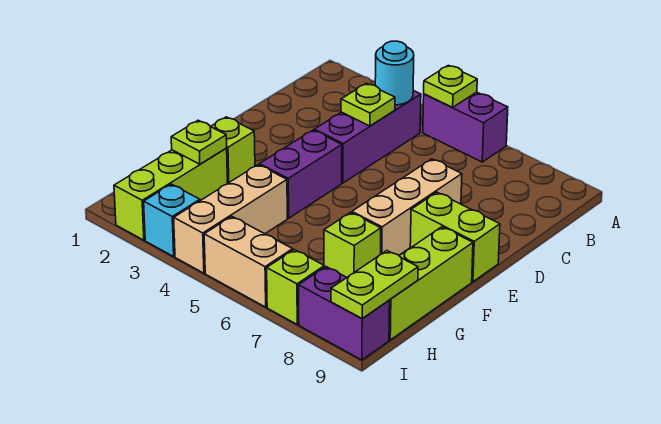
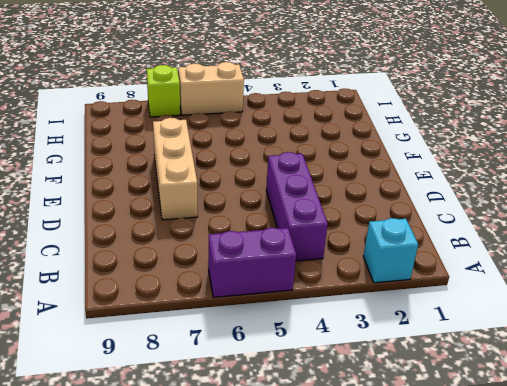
cyan 1x1 brick [363,218,418,283] -> cyan 1x1 brick moved to [144,184,200,257]
none -> purple 1x2 brick [259,130,342,218]
none -> lime 1x2 brick [410,192,500,282]
none -> lime 1x1 brick [211,117,255,183]

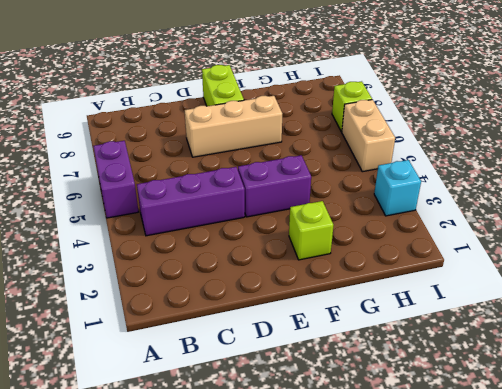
none -> lime 1x3 brick [389,227,473,340]
none -> lime 1x3 brick [114,148,228,240]
none -> tan 1x3 brick [174,165,287,273]

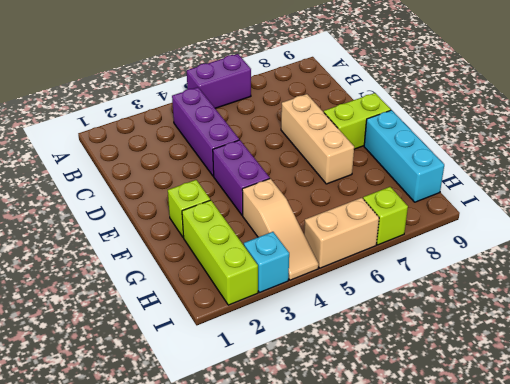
cyan 1x3 brick [364,110,444,202] -> lime 1x3 brick [389,227,473,340]
tan 1x3 slope [242,179,319,280] -> tan 1x3 brick [174,165,287,273]
none -> lime 1x1 brick [324,212,381,277]
none -> purple 1x2 brick [299,267,390,360]
none -> lime 1x1 plate [424,65,477,107]

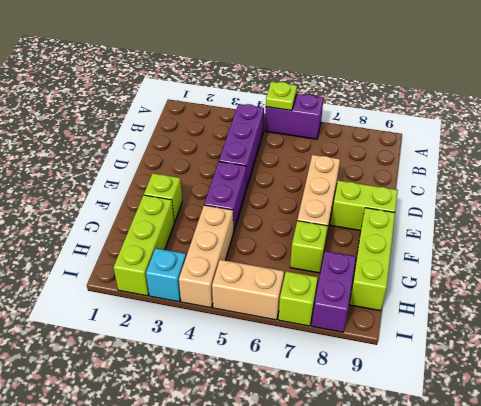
purple 1x2 brick [312,251,356,332] -> purple 1x2 brick turned to [299,267,390,360]
none -> cyan 1x1 round brick [375,41,414,105]
none -> lime 1x1 plate [341,83,395,126]
none -> lime 1x1 plate [171,120,227,164]

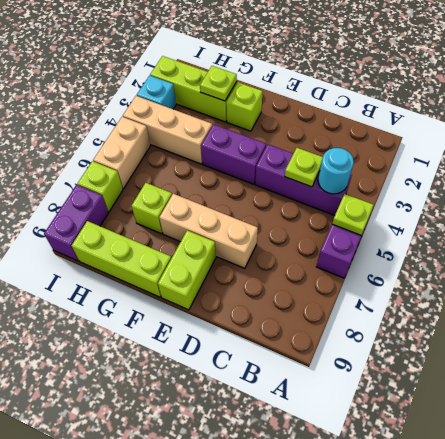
none -> lime 1x2 plate [331,251,418,319]

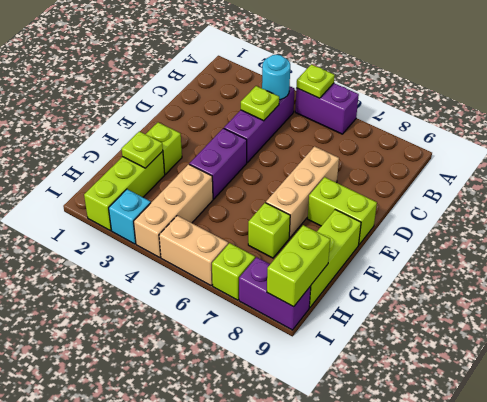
lime 1x2 brick [267,225,330,307] -> lime 1x2 plate [331,251,418,319]

